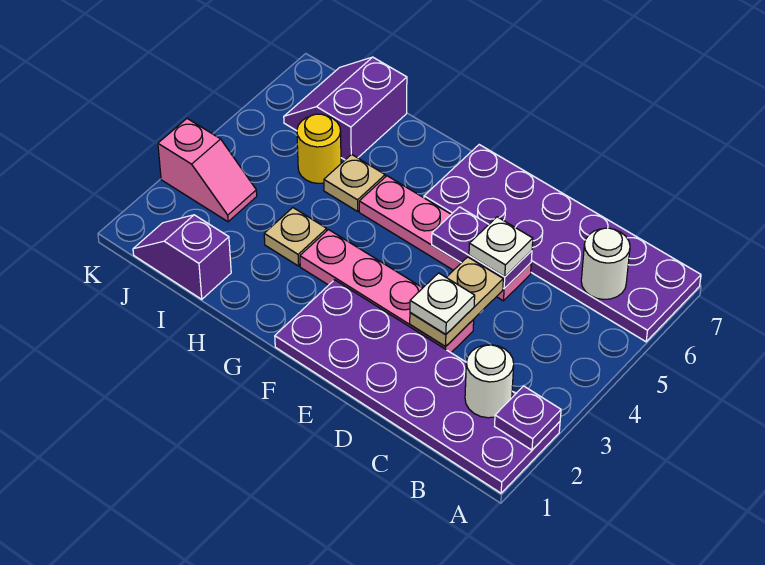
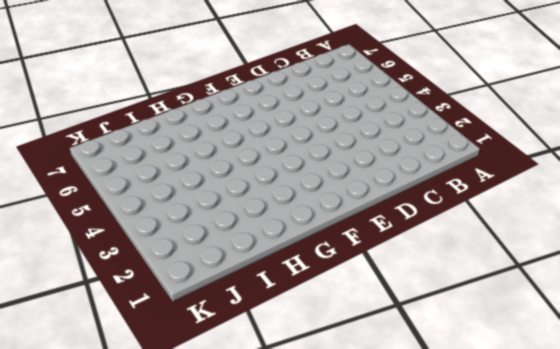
none -> purple 2x6 plate [275,280,560,493]
none -> purple 2x6 plate [424,145,701,342]
none -> pink 1x4 plate [300,230,474,352]

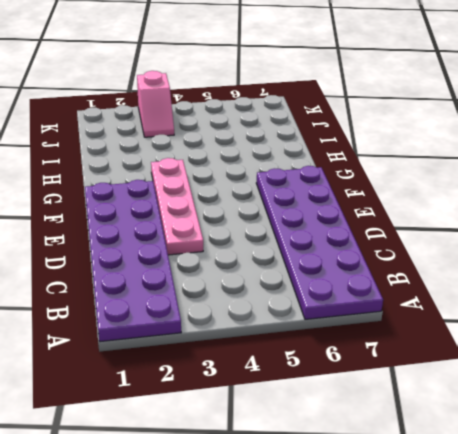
none -> pink 1x4 plate [359,176,531,301]
none -> tan 1x1 plate [264,208,327,266]
none -> tan 1x1 plate [324,154,385,211]

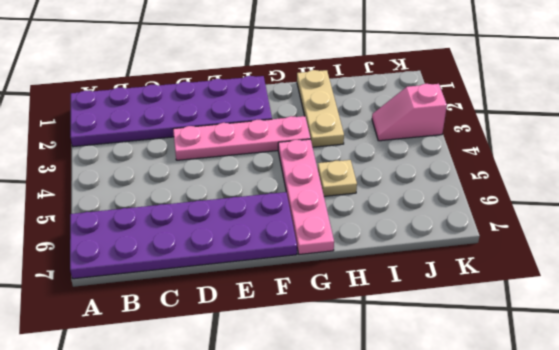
pink 1x4 plate [278,139,334,254] -> pink 1x4 plate turned to [359,176,531,301]
tan 1x3 plate [297,70,344,147] -> tan 1x1 plate [264,208,327,266]
none -> purple 1x2 slope [133,215,231,299]
none -> yellow 1x1 round brick [297,114,341,184]
none -> purple 2x2 slope [284,57,407,160]

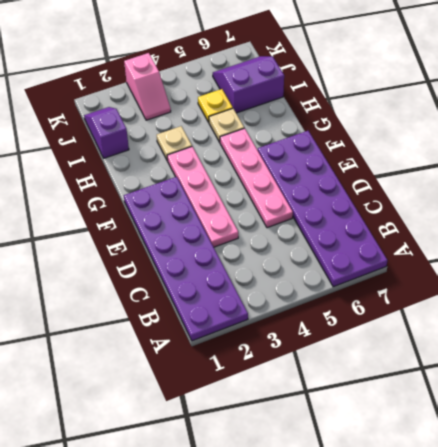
yellow 1x1 plate [198,89,233,122] -> yellow 1x1 round brick [297,114,341,184]
none -> purple 1x1 plate [495,386,561,450]
none -> white 1x1 round brick [465,345,514,418]
none -> white 1x1 round brick [581,228,630,299]

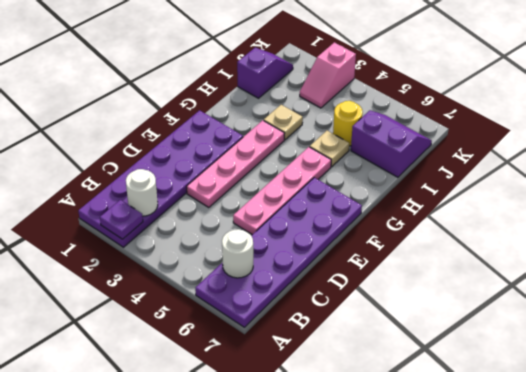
none -> tan 1x2 plate [410,257,503,347]
none -> purple 1x2 plate [432,207,532,289]
none -> white 1x1 plate [410,273,475,335]

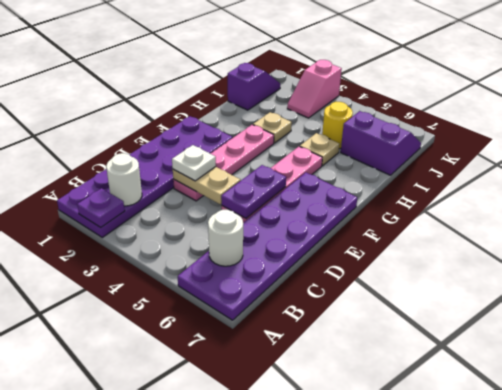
none -> white 1x1 plate [469,217,533,276]

